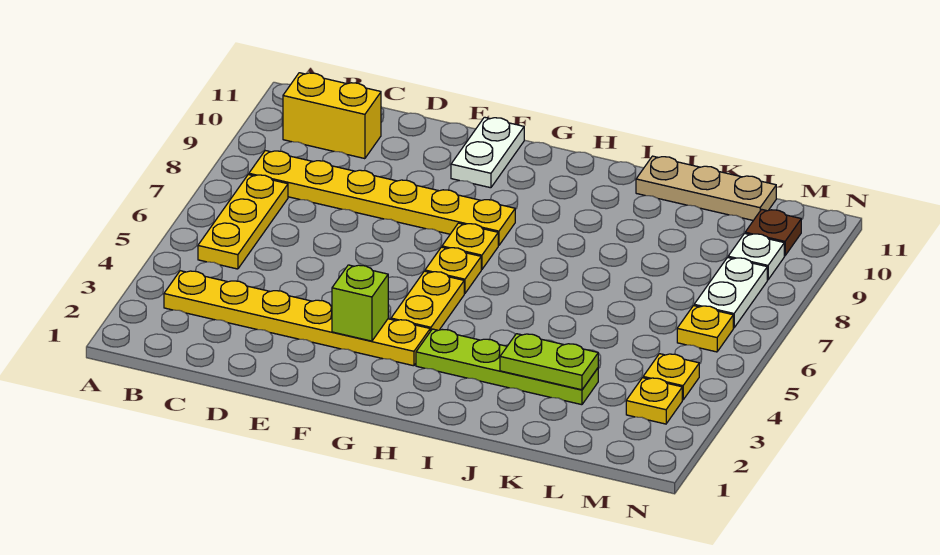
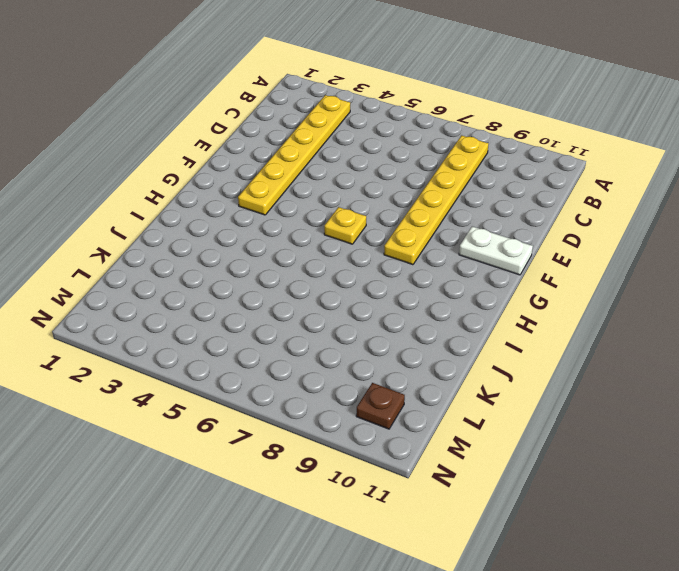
none -> yellow 1x3 plate [198,175,288,269]
none -> yellow 1x2 brick [283,73,381,159]
none -> yellow 1x2 plate [391,271,464,331]

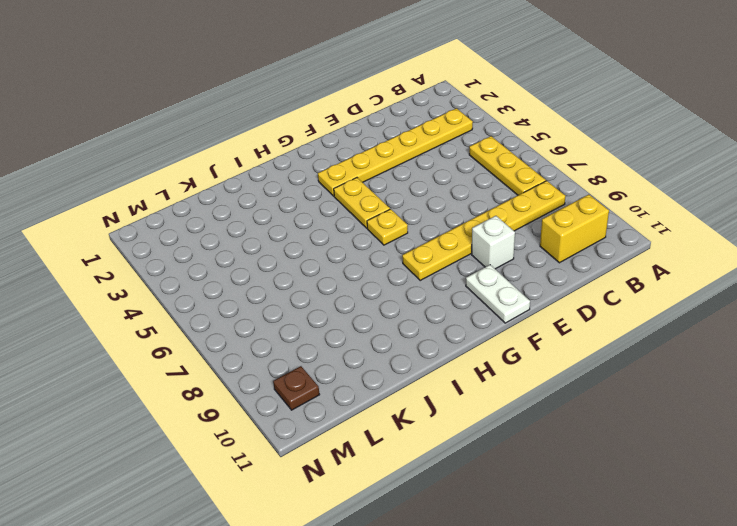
white 1x1 brick [472,216,515,269] -> none
none -> yellow 1x1 plate [442,223,498,270]
none -> lime 1x4 plate [416,329,598,405]
none -> tan 1x3 plate [636,156,776,220]

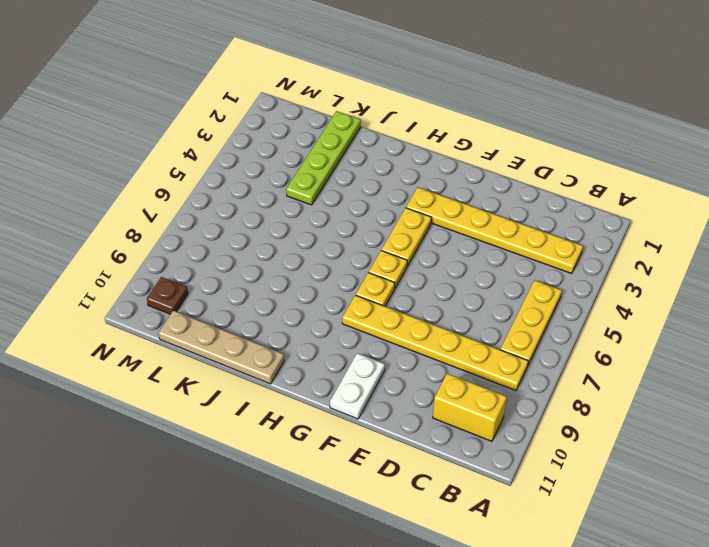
tan 1x4 plate [159,310,284,384] -> tan 1x3 plate [636,156,776,220]
lime 1x4 plate [286,111,361,205] -> lime 1x4 plate turned to [416,329,598,405]
none -> yellow 1x1 plate [626,378,682,424]
none -> yellow 1x1 plate [643,354,699,400]
none -> yellow 1x1 plate [677,306,733,352]

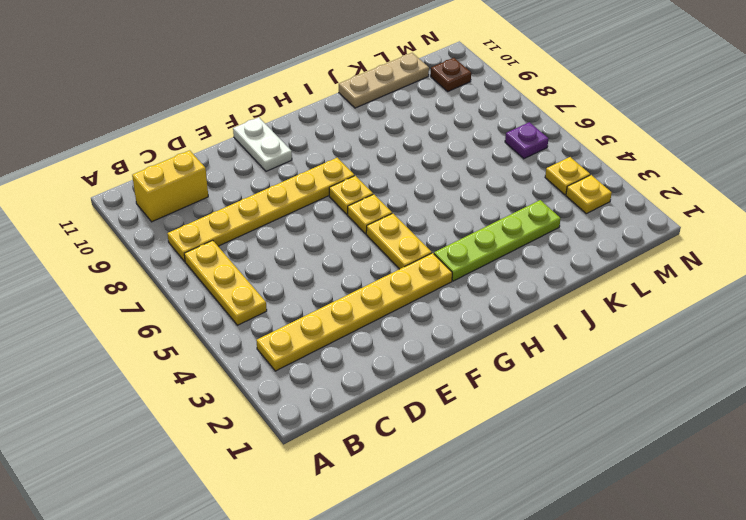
purple 1x1 plate [505,122,548,159] -> yellow 1x1 plate [677,306,733,352]
none -> white 1x2 plate [694,258,767,328]
none -> white 1x1 plate [728,233,784,280]
none -> lime 1x1 brick [332,265,388,341]

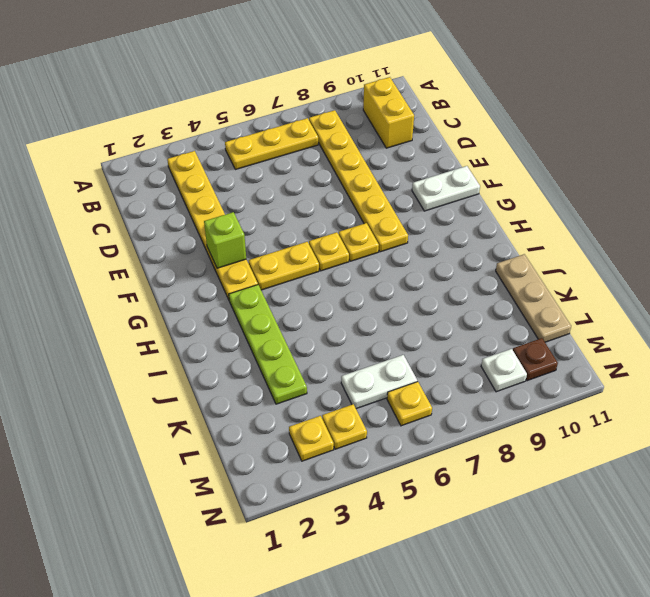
white 1x2 plate [341,355,417,409] -> white 1x2 plate moved to [694,258,767,328]
none -> lime 1x2 plate [500,334,598,390]

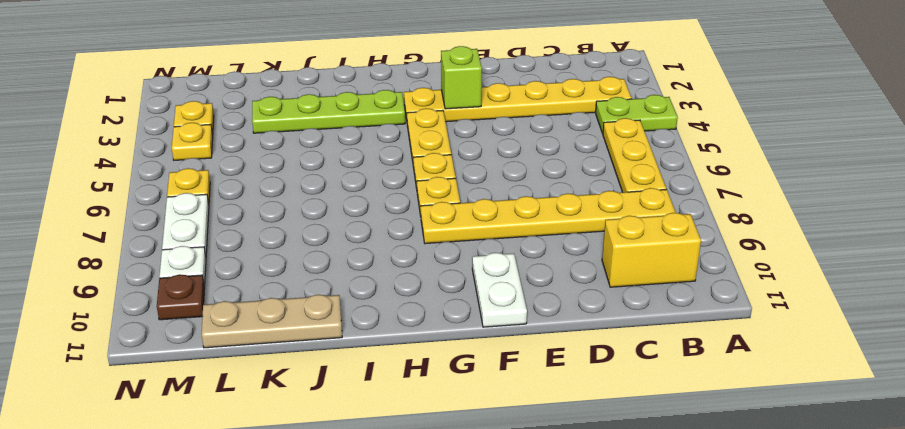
lime 1x2 plate [596,95,678,133] -> lime 1x2 plate moved to [500,334,598,390]

